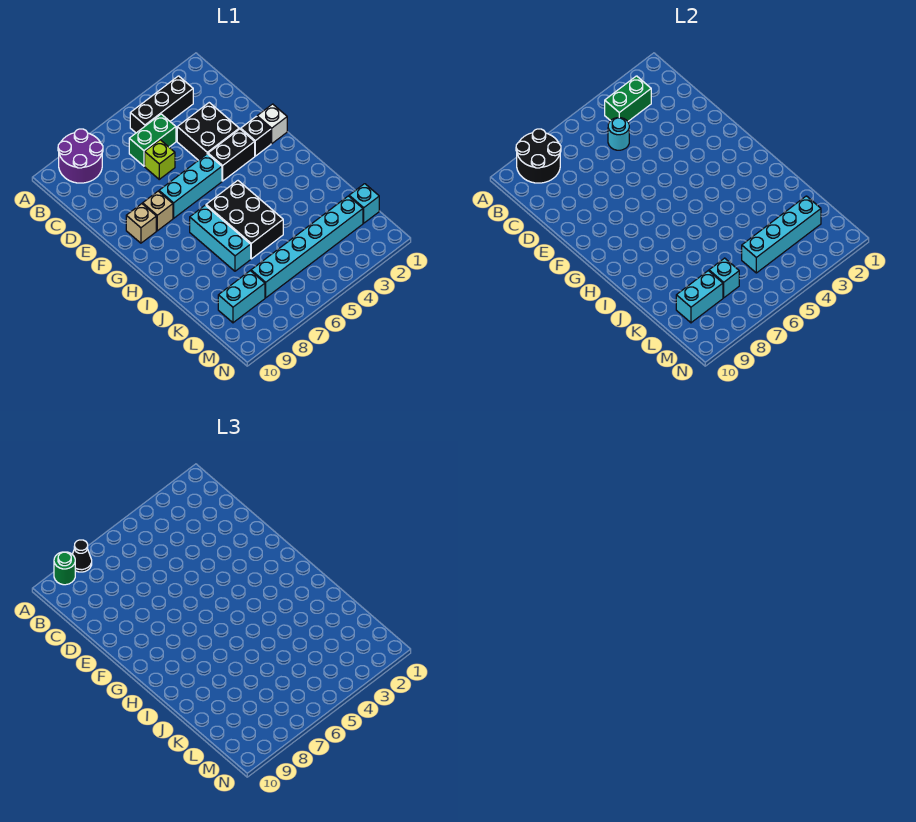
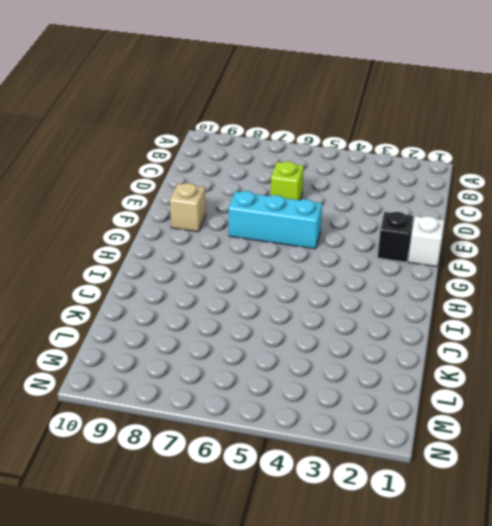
none -> purple 2x2 round brick [58,129,103,183]
none -> black 1x3 brick [130,76,193,133]
none -> green 1x2 brick [129,114,176,166]

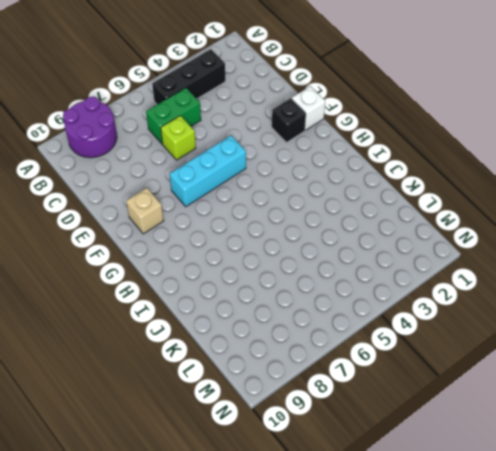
none -> black 2x2 brick [177,103,239,160]
none -> black 1x2 brick [208,129,255,181]
none -> tan 1x1 brick [143,191,173,231]

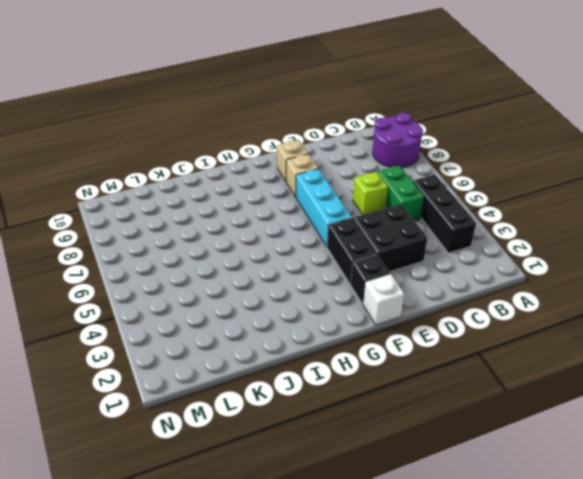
none -> black 2x3 brick [206,181,283,259]
none -> cyan 1x3 brick [190,205,251,271]
none -> cyan 1x1 brick [349,184,379,223]

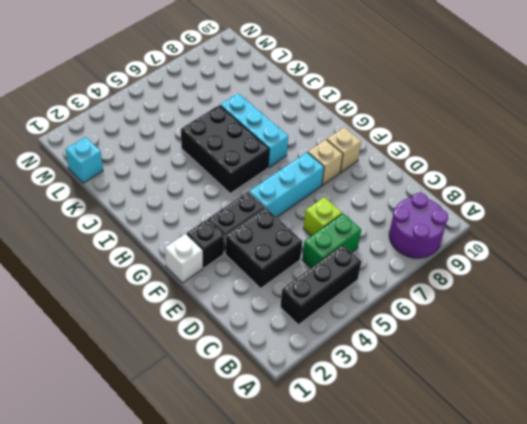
none -> cyan 1x6 brick [251,196,363,298]
none -> cyan 1x2 brick [218,271,265,323]
none -> black 2x2 round brick [516,129,561,183]

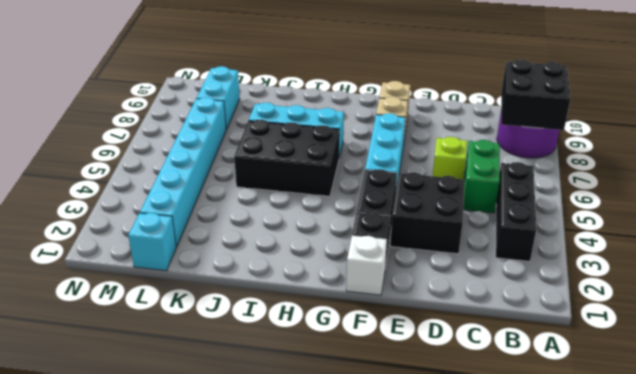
black 2x2 brick [501,59,571,130] -> black 2x2 round brick [516,129,561,183]
none -> green 1x2 brick [605,76,651,121]
none -> cyan 1x1 round brick [608,118,629,150]
none -> cyan 1x4 brick [742,196,821,273]

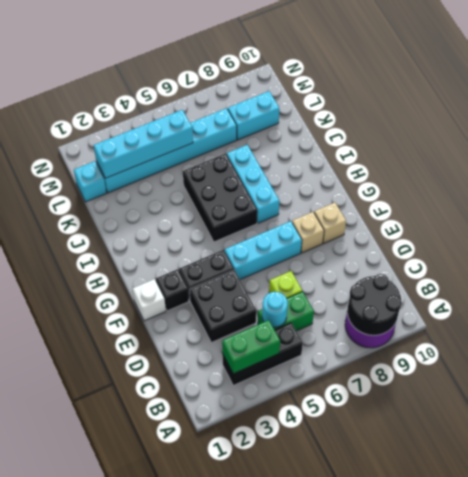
none -> cyan 1x1 brick [709,258,739,298]
none -> cyan 1x2 brick [676,271,723,323]
none -> black 1x1 cone [72,540,92,572]

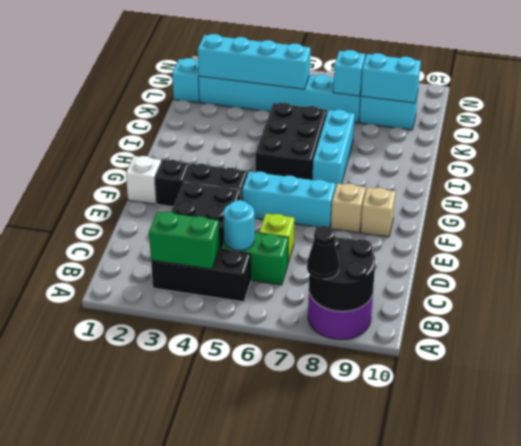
none -> green 1x1 round brick [54,552,75,585]

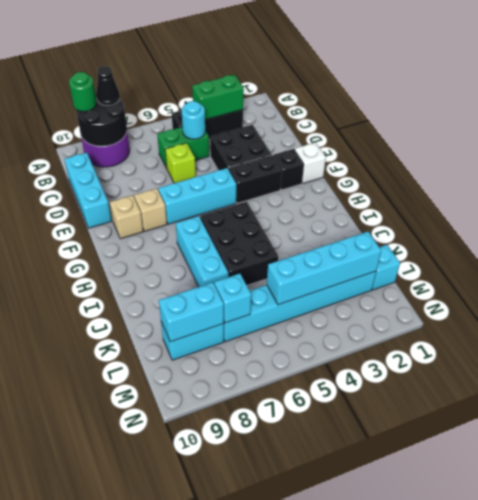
cyan 1x3 brick [65,153,111,228] -> none

